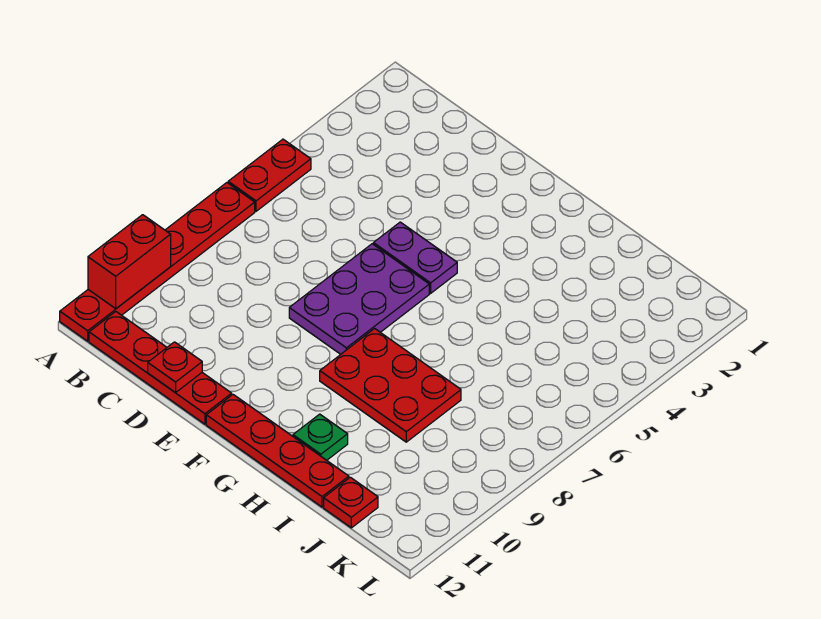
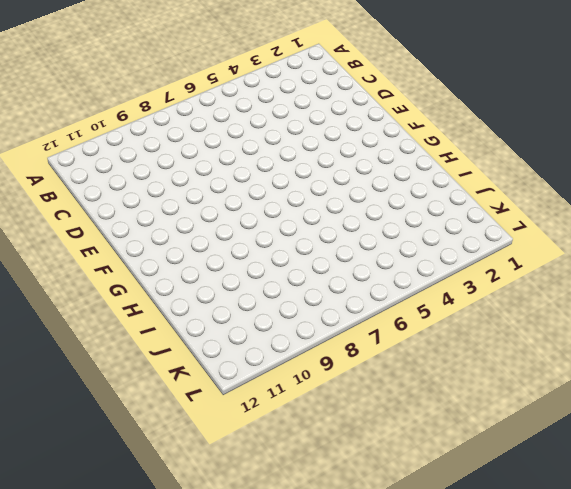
none -> red 1x2 plate [228,139,311,211]
none -> red 1x6 plate [60,183,255,341]

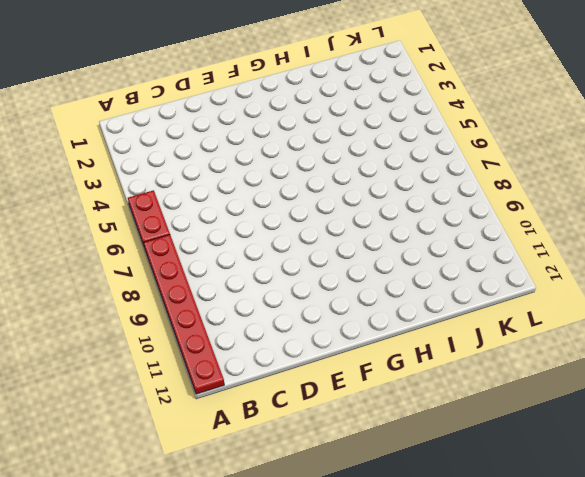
none -> red 1x4 plate [89,312,232,424]
none -> purple 1x2 plate [373,222,457,293]

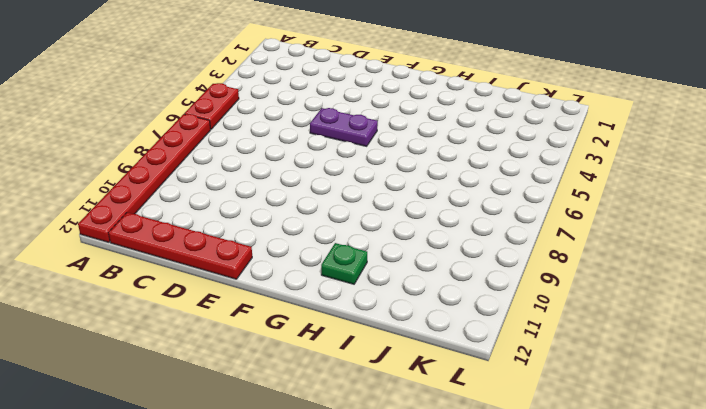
none -> purple 2x3 plate [289,244,429,354]
none -> red 1x4 plate [206,395,349,507]

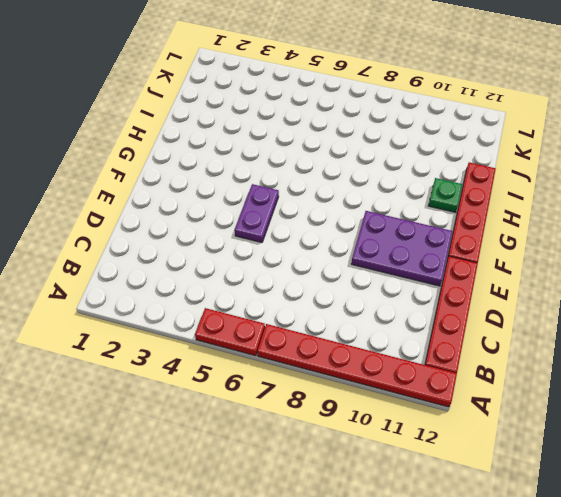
purple 2x3 plate [351,211,452,286] -> purple 2x3 plate moved to [289,244,429,354]
none -> red 2x3 plate [320,329,461,442]
none -> red 1x1 plate [324,477,378,528]

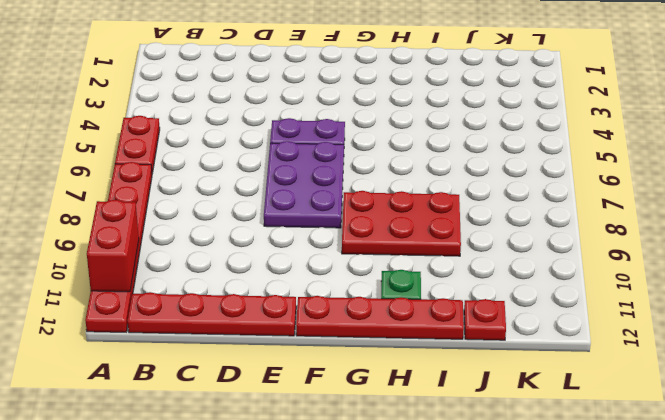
none -> red 1x1 plate [148,342,202,393]

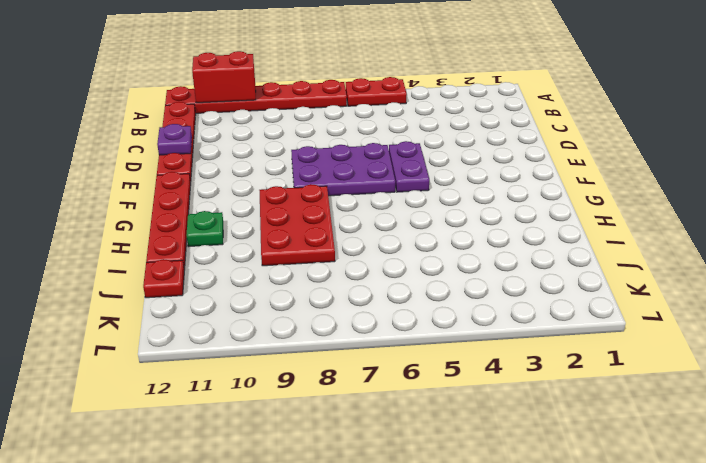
purple 1x1 plate [157,124,192,155] -> red 1x1 plate [148,342,202,393]

